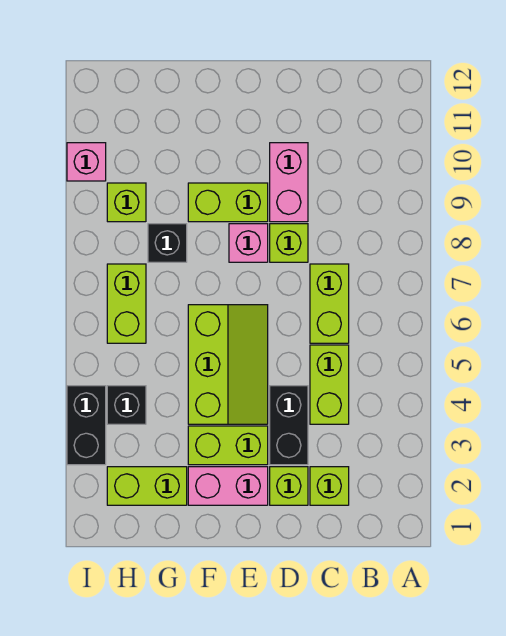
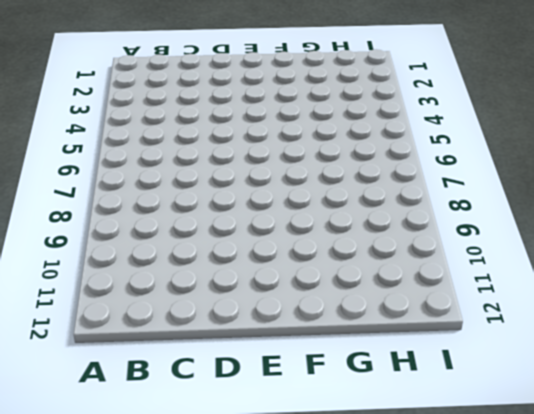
none -> lime 1x1 brick [310,467,349,505]
none -> lime 1x2 brick [310,345,349,424]
none -> lime 1x2 brick [310,264,349,343]

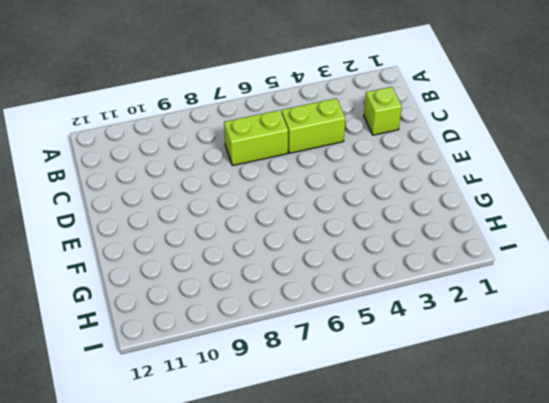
none -> lime 1x1 brick [270,467,308,505]
none -> black 1x2 brick [270,386,308,465]
none -> lime 1x1 brick [270,224,308,262]

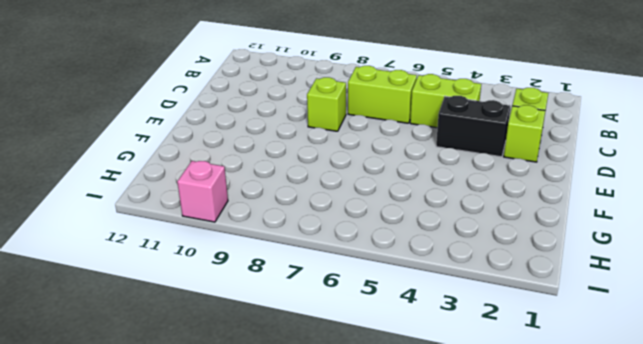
none -> pink 1x2 brick [270,143,308,222]
none -> pink 1x2 brick [188,467,268,505]
none -> lime 1x2 brick [188,426,268,465]

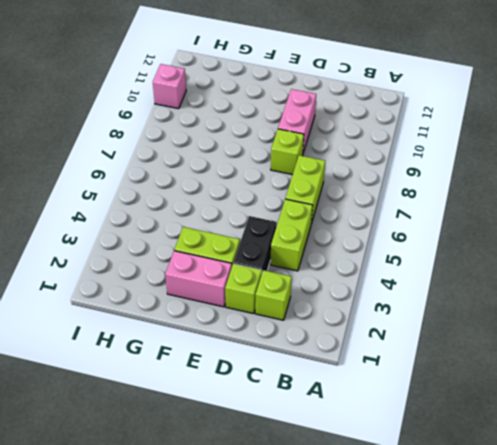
none -> lime 2x3 slope [188,305,268,424]
none -> pink 1x1 brick [229,224,268,262]
none -> lime 1x2 brick [188,183,268,222]

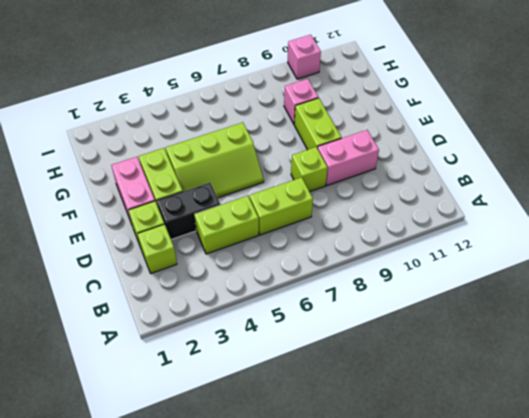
pink 1x1 brick [284,79,318,124] -> pink 1x1 brick moved to [229,224,268,262]
none -> lime 1x2 brick [107,467,187,505]
none -> black 1x1 brick [148,224,187,262]
none -> black 1x1 brick [107,386,146,424]

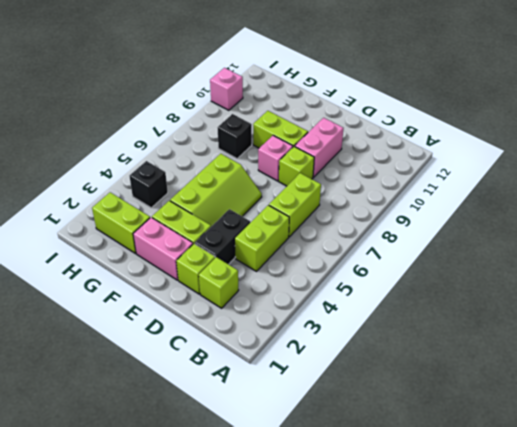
none -> lime 1x2 brick [107,264,146,343]
none -> lime 1x1 brick [107,183,146,222]
none -> black 1x2 brick [67,386,106,465]

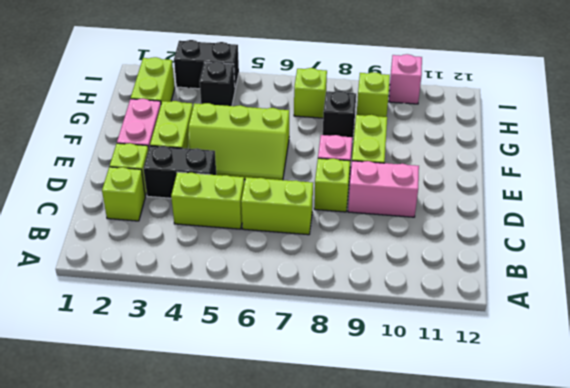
lime 1x1 brick [294,68,327,118] -> lime 1x2 brick [107,264,146,343]

